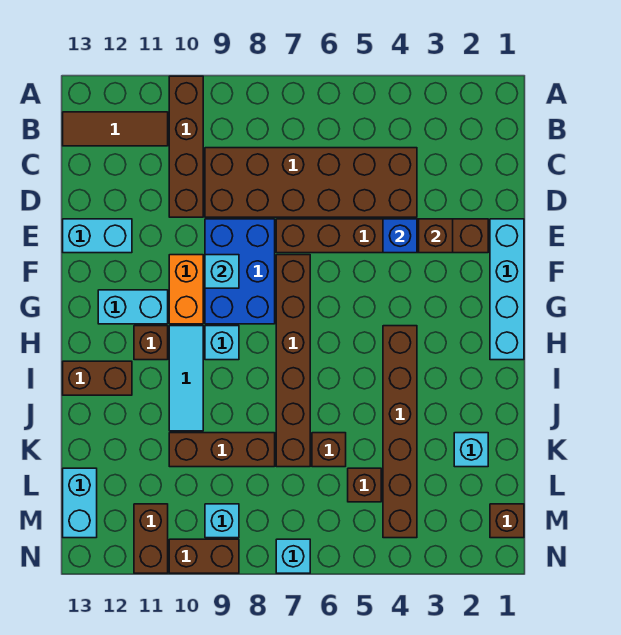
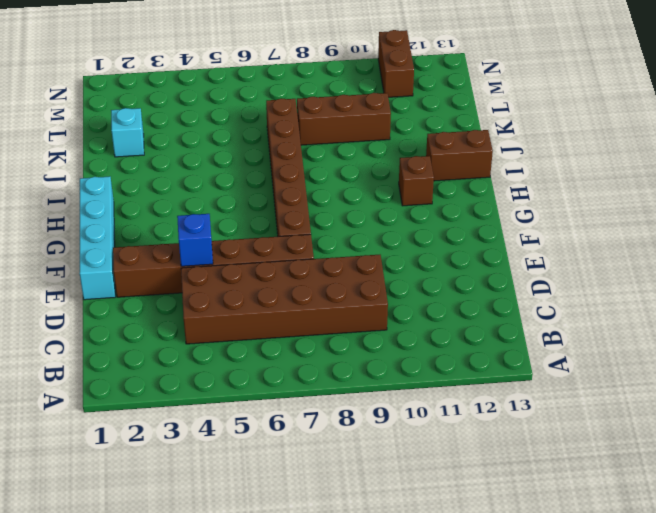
none -> brown 1x4 brick [169,76,203,217]
none -> brown 1x3 tile [63,112,168,146]
none -> blue 2x3 brick [205,219,275,324]

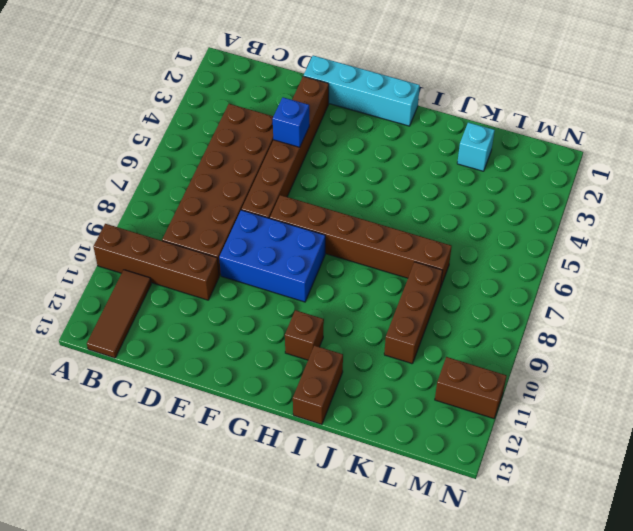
none -> cyan 1x2 brick [63,219,132,253]
none -> orange 1x2 brick [169,255,203,324]
none -> cyan 1x2 brick [98,290,168,324]

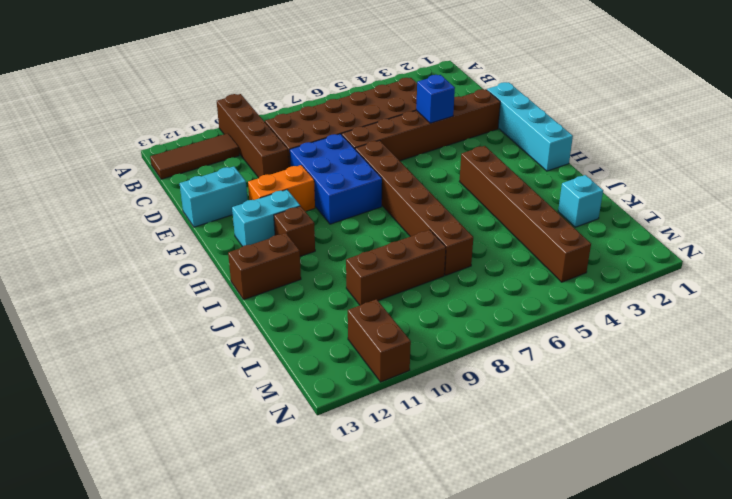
orange 1x2 brick [248,165,315,211] -> orange 1x2 brick turned to [169,255,203,324]
none -> cyan 1x1 brick [205,326,239,360]
none -> cyan 1x3 tile [169,326,203,431]
none -> brown 1x1 brick [312,433,346,467]

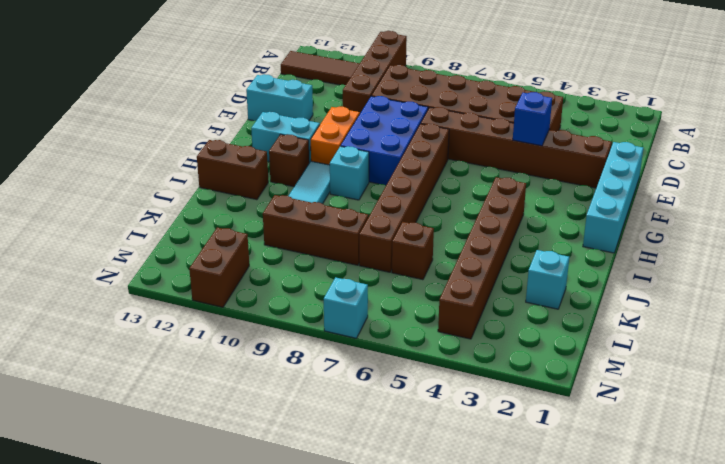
none -> brown 1x1 brick [348,468,381,502]
none -> cyan 1x2 brick [63,468,97,538]
none -> brown 1x1 brick [490,504,524,538]

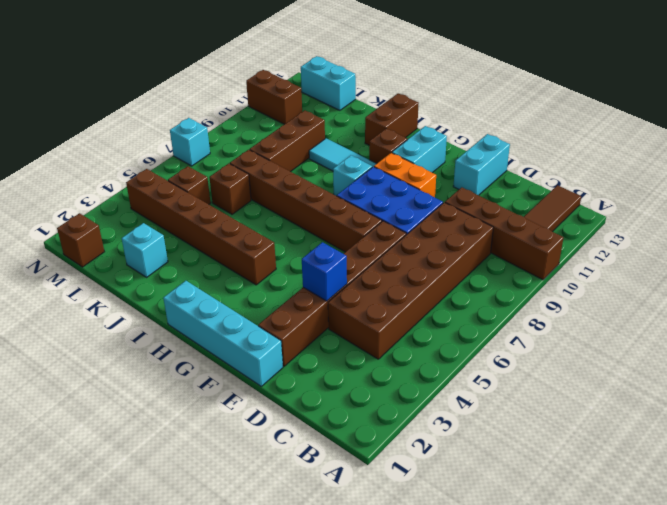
none -> cyan 1x1 brick [205,504,239,538]
none -> brown 1x2 brick [169,539,239,573]
none -> brown 1x1 brick [419,219,453,253]

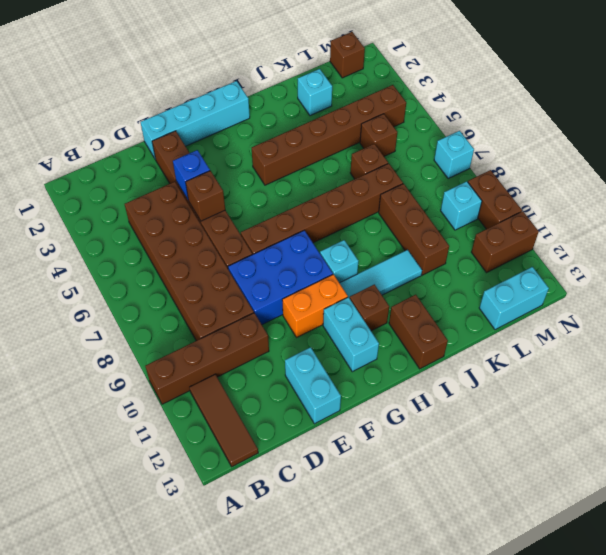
brown 1x1 brick [186,171,225,221] -> brown 1x1 brick moved to [419,219,453,253]
none -> cyan 1x1 brick [205,255,239,288]

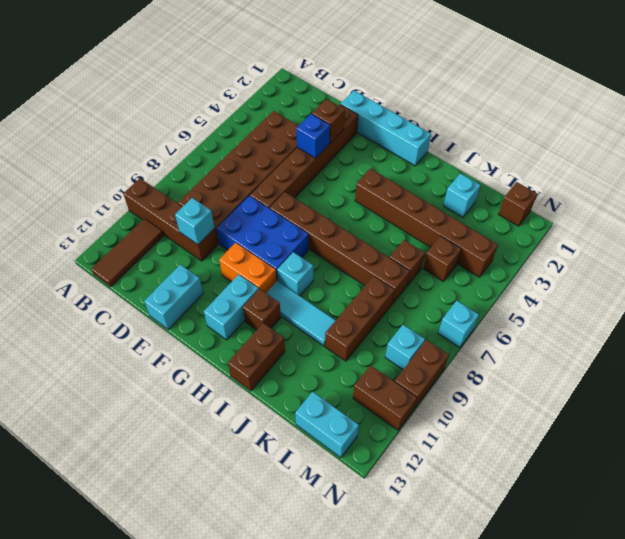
cyan 1x1 brick [175,198,215,245] -> cyan 1x1 brick moved to [205,255,239,288]

